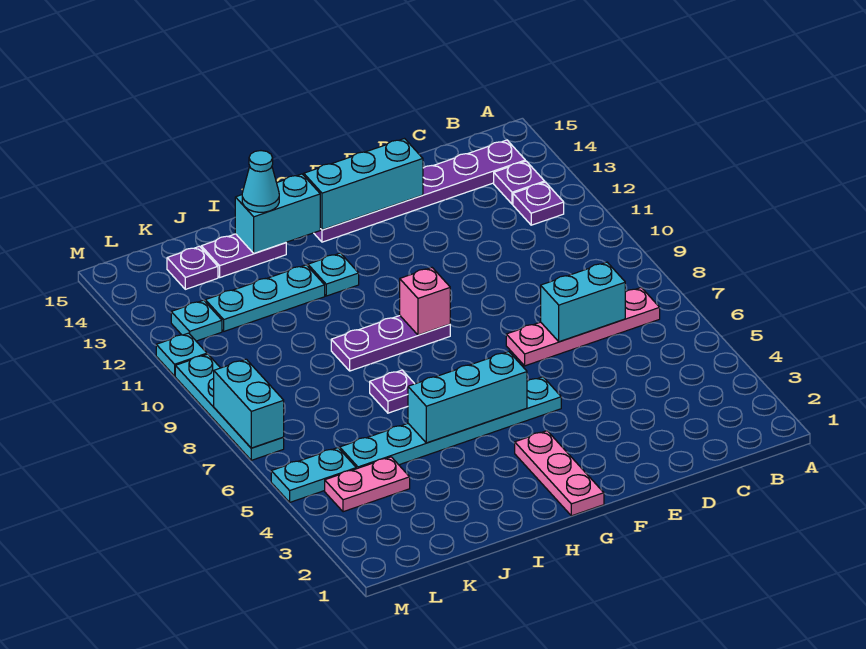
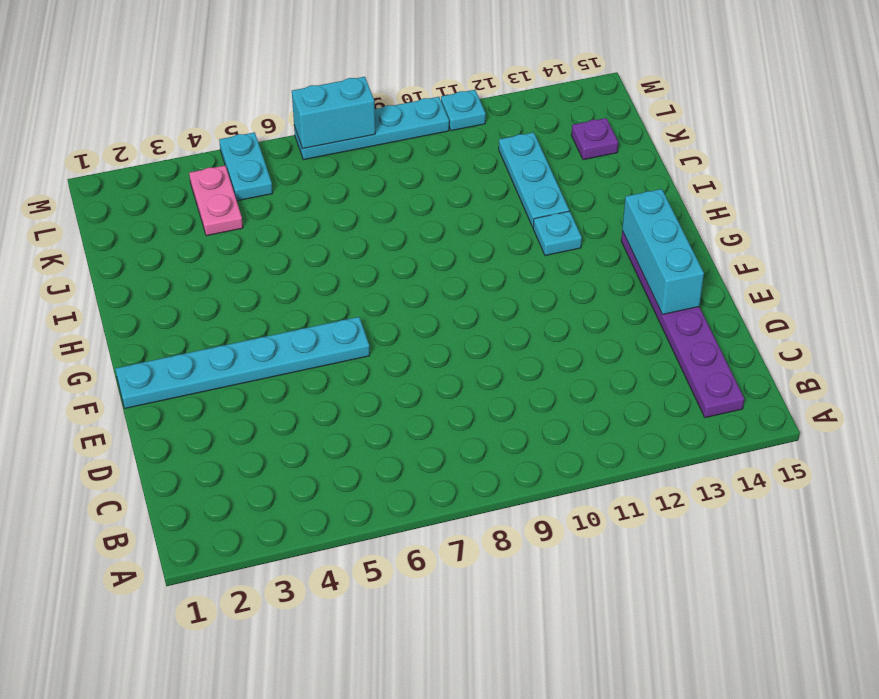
cyan 1x6 plate [115,317,370,408] -> cyan 1x6 plate turned to [340,377,561,469]
none -> pink 1x4 plate [506,287,660,366]
none -> purple 1x1 plate [513,182,564,225]
none -> purple 1x1 plate [494,161,545,204]

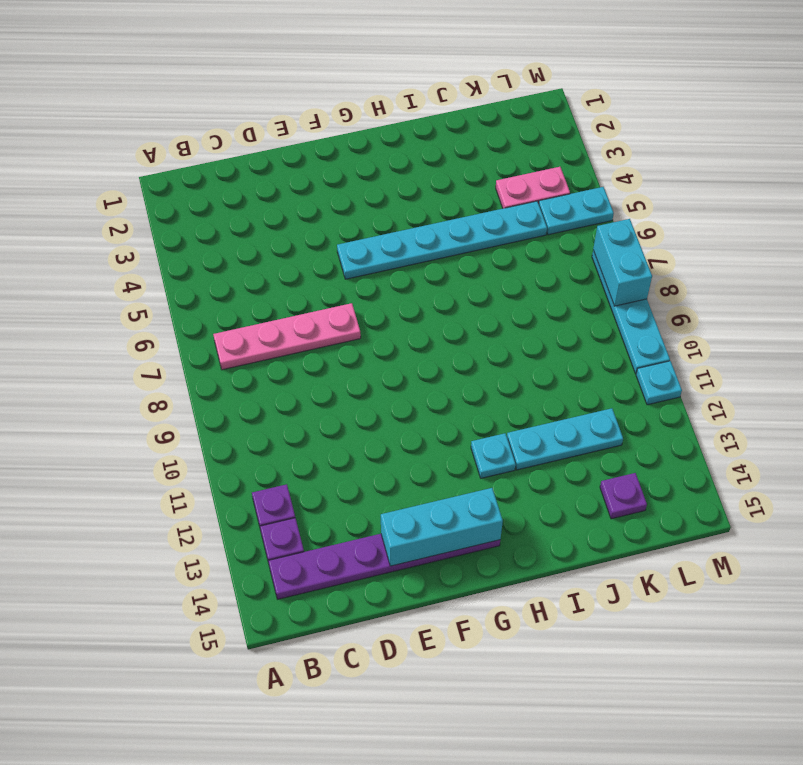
none -> pink 1x3 plate [515,431,604,516]
none -> purple 1x3 plate [331,316,450,371]
none -> purple 1x1 plate [370,370,414,413]

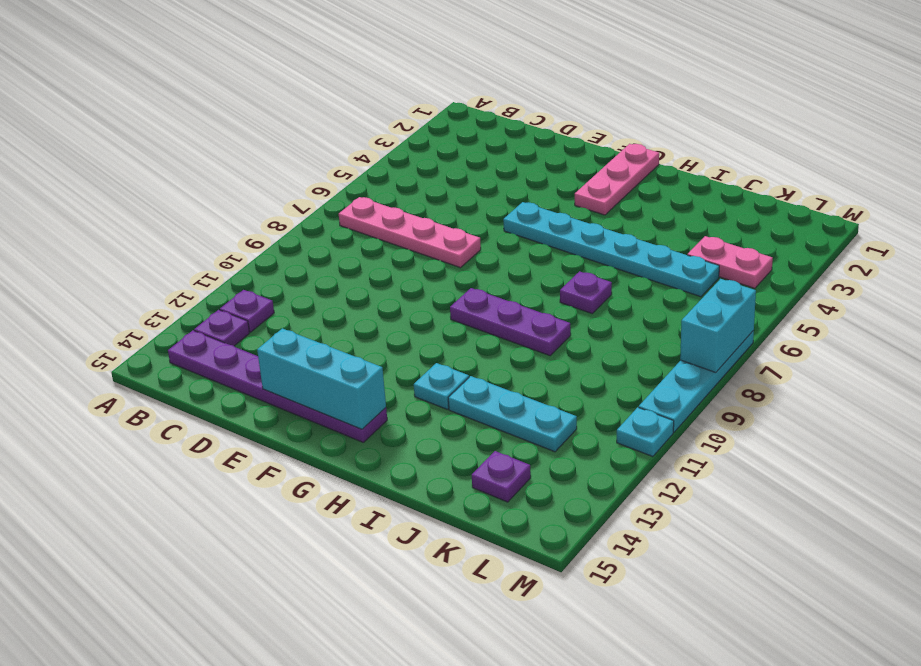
none -> purple 1x2 plate [201,234,286,277]
none -> cyan 1x2 plate [271,448,356,502]
none -> cyan 1x1 plate [171,300,222,341]

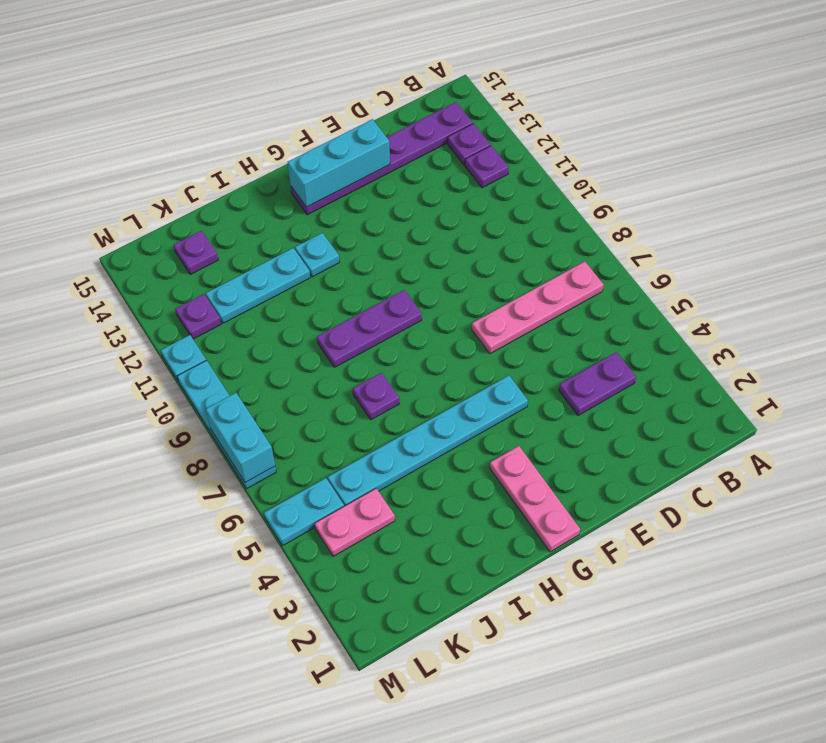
purple 1x2 plate [559,352,636,416] -> purple 1x2 plate moved to [201,234,286,277]
purple 1x1 plate [175,294,221,339] -> cyan 1x1 plate [171,300,222,341]
none -> cyan 1x2 brick [541,262,625,342]
none -> cyan 1x3 brick [408,352,527,443]
none -> pink 1x1 brick [400,268,450,335]

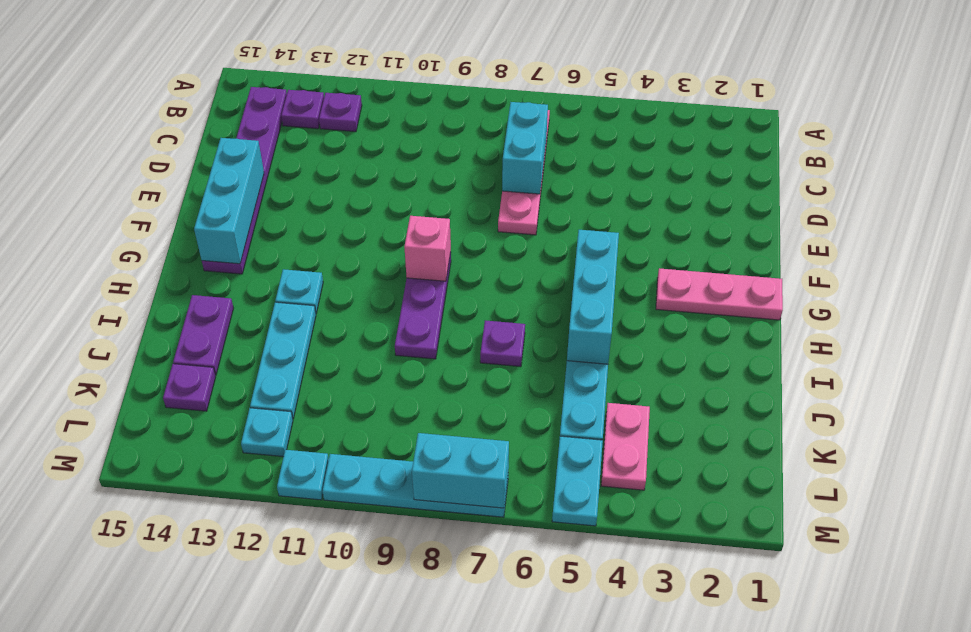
none -> cyan 1x2 brick [235,174,320,253]
none -> cyan 1x1 cone [242,151,279,212]

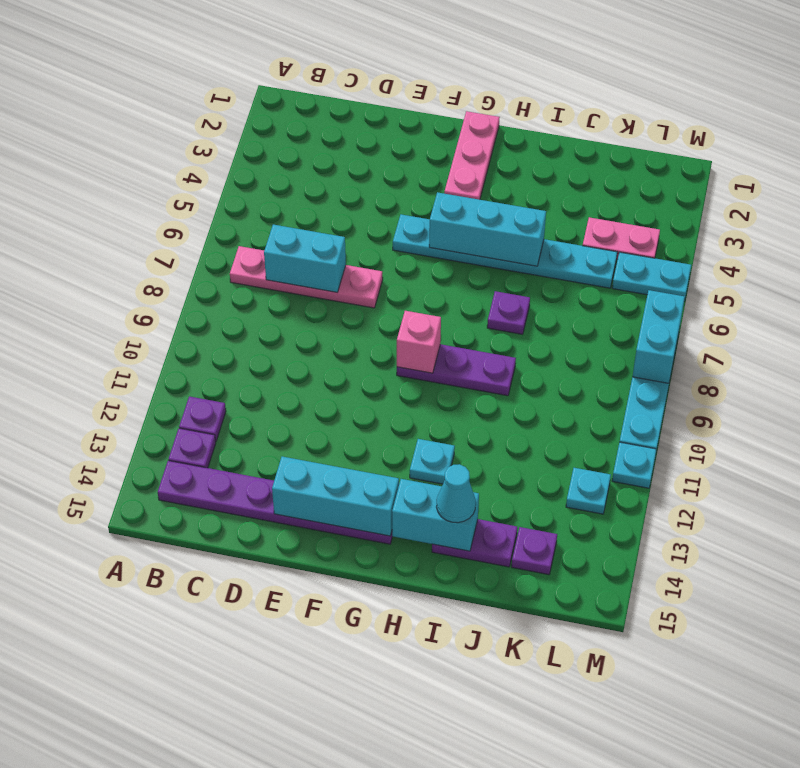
none -> cyan 1x3 plate [205,265,325,331]

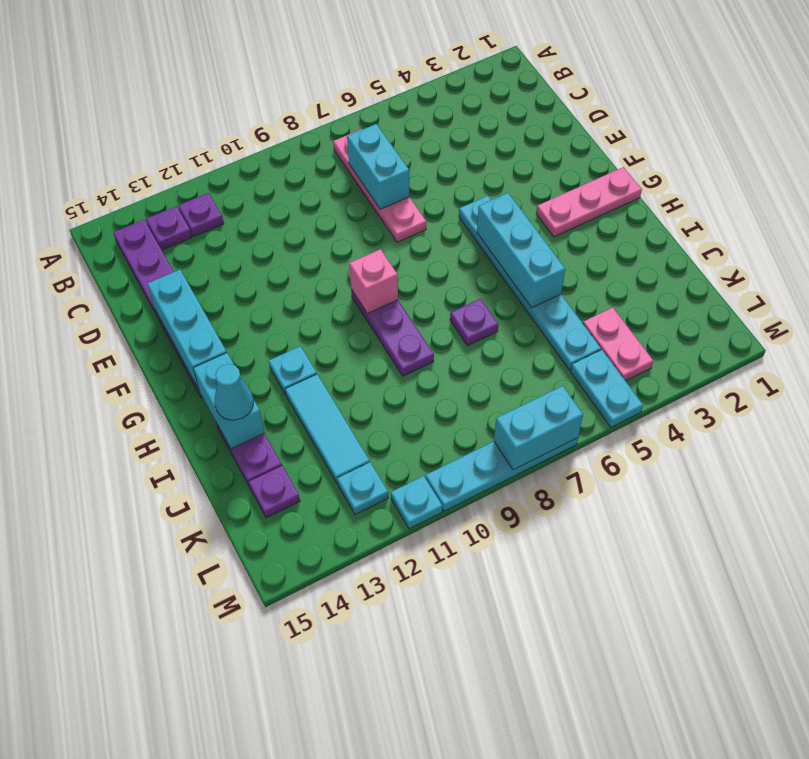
cyan 1x3 tile [285,374,370,483] -> cyan 1x3 plate [205,265,325,331]

